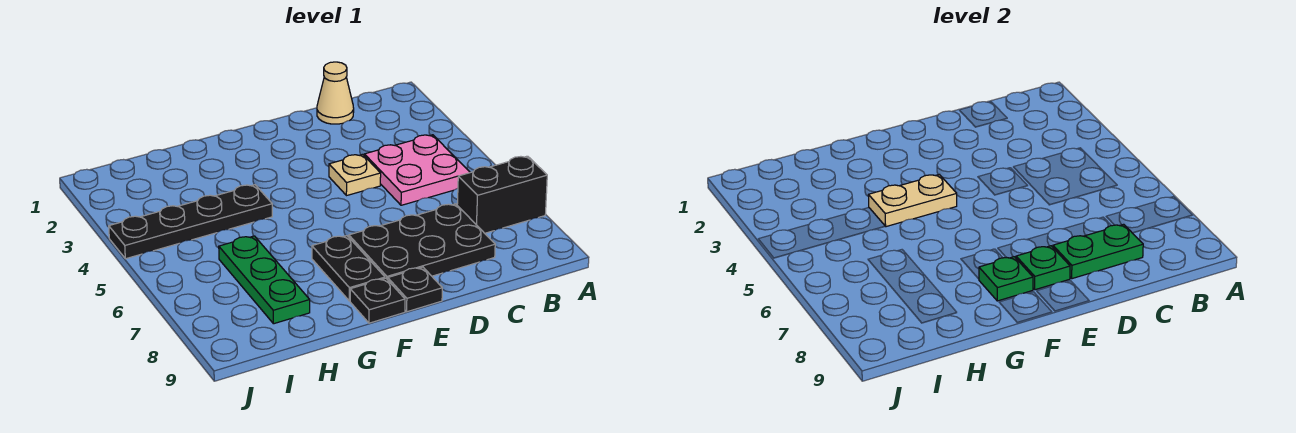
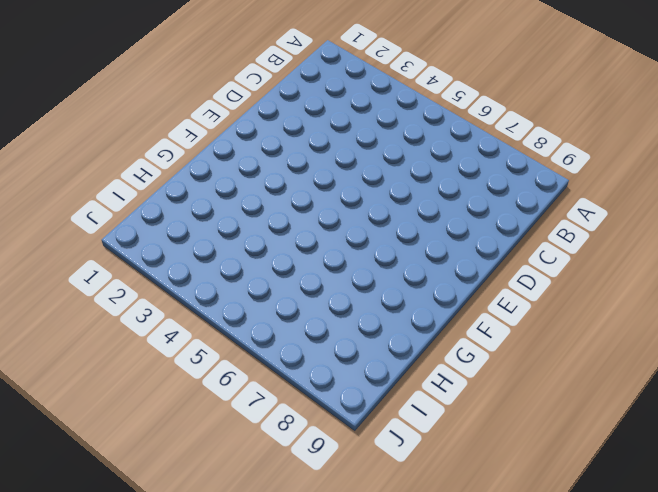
none -> black 1x2 brick [457,156,547,233]
none -> pink 2x2 plate [364,135,470,205]
none -> tan 1x1 cone [317,62,354,124]

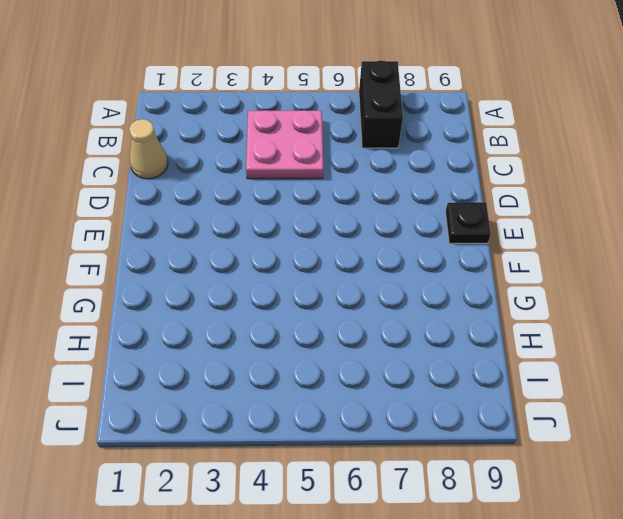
none -> black 2x3 plate [349,204,495,280]
none -> tan 1x1 plate [329,154,381,196]
none -> black 1x2 plate [312,236,385,301]

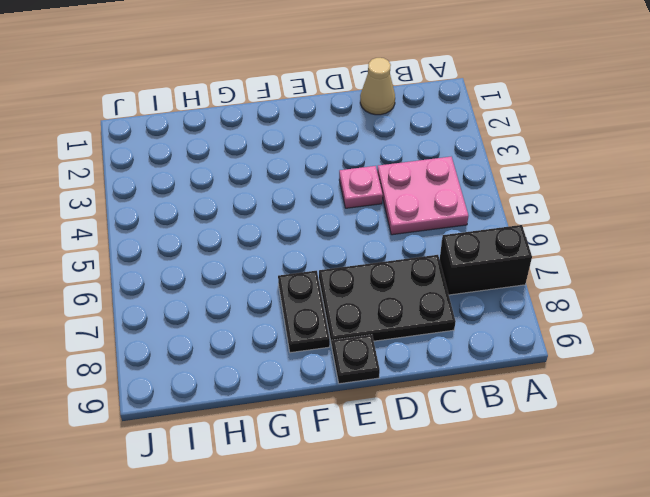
pink 1x1 plate [339,166,383,208] -> tan 1x1 plate [329,154,381,196]
none -> black 1x1 plate [350,278,405,323]
none -> black 1x4 plate [109,185,272,259]
none -> green 1x3 plate [219,236,310,324]

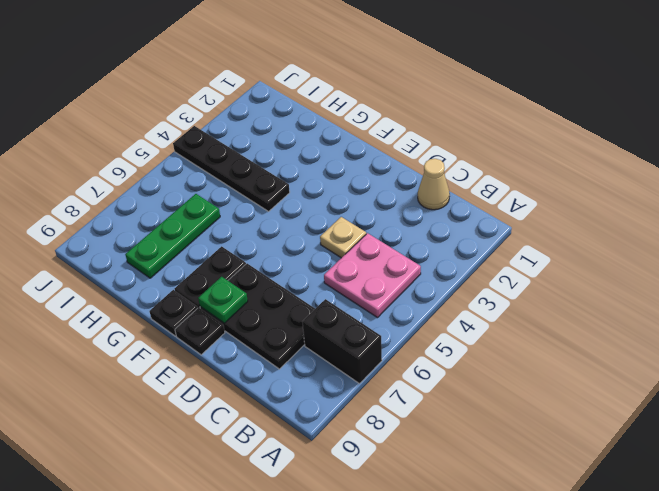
none -> green 1x2 plate [1053,224,1143,279]
none -> tan 1x2 plate [868,175,957,227]
none -> green 1x1 plate [979,257,1033,301]

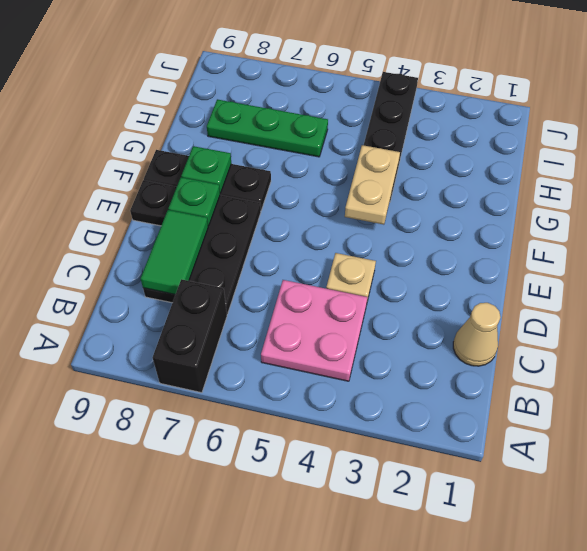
green 1x2 tile [141,210,208,294] -> green 1x2 plate [1053,224,1143,279]

